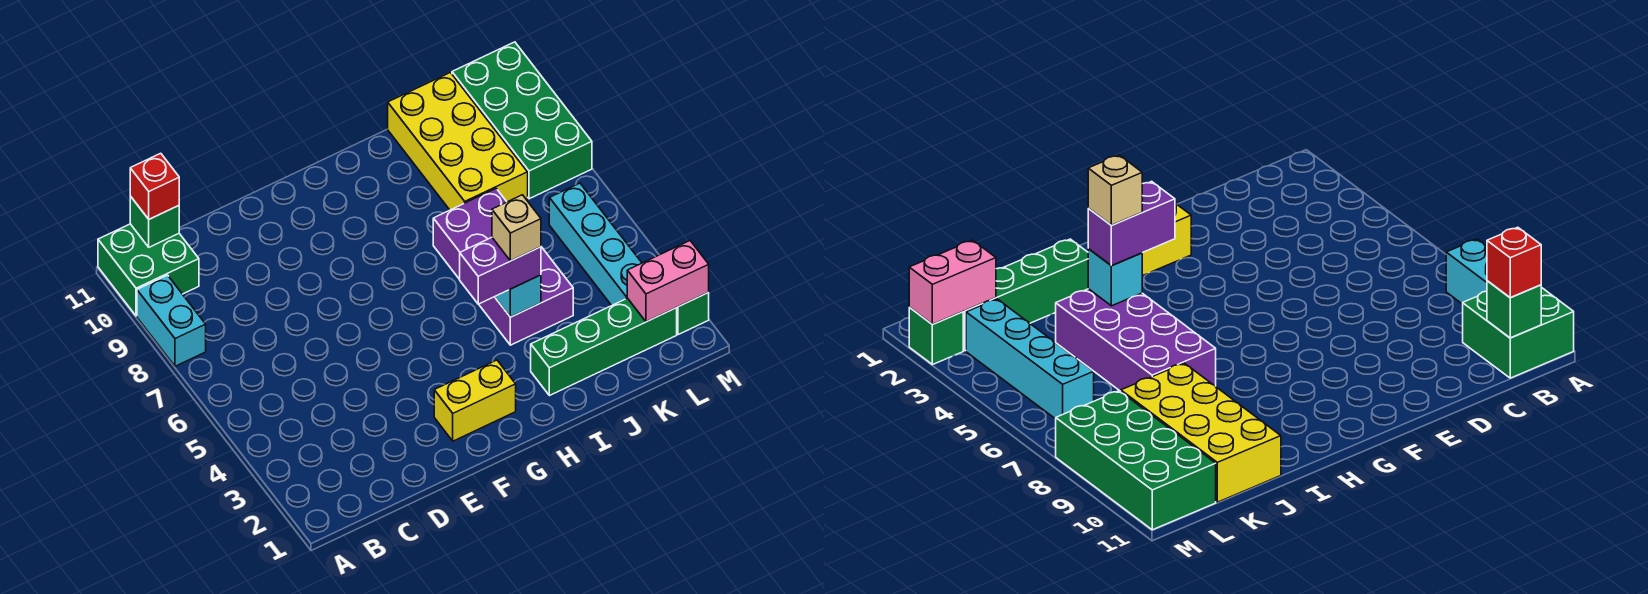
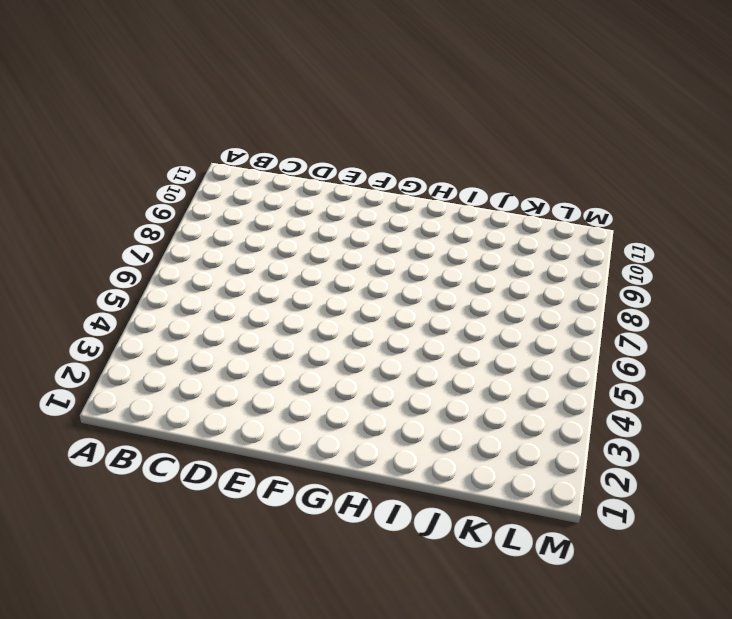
none -> cyan 1x2 brick [137,275,206,366]
none -> green 2x2 brick [98,224,199,316]
none -> yellow 1x2 brick [434,360,516,441]

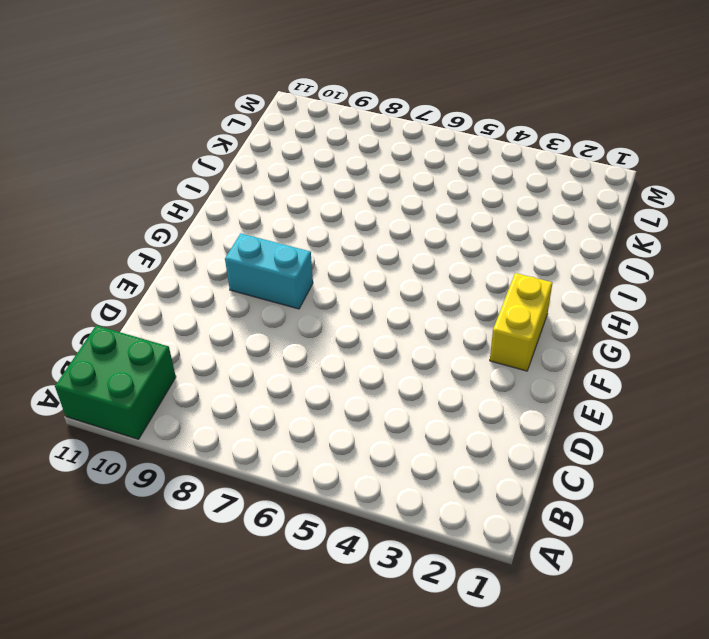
cyan 1x2 brick [225,233,313,309] -> cyan 1x2 brick moved to [137,275,206,366]
none -> green 1x4 brick [531,298,677,396]
none -> purple 2x4 brick [433,189,573,345]
none -> yellow 2x4 brick [388,73,528,210]

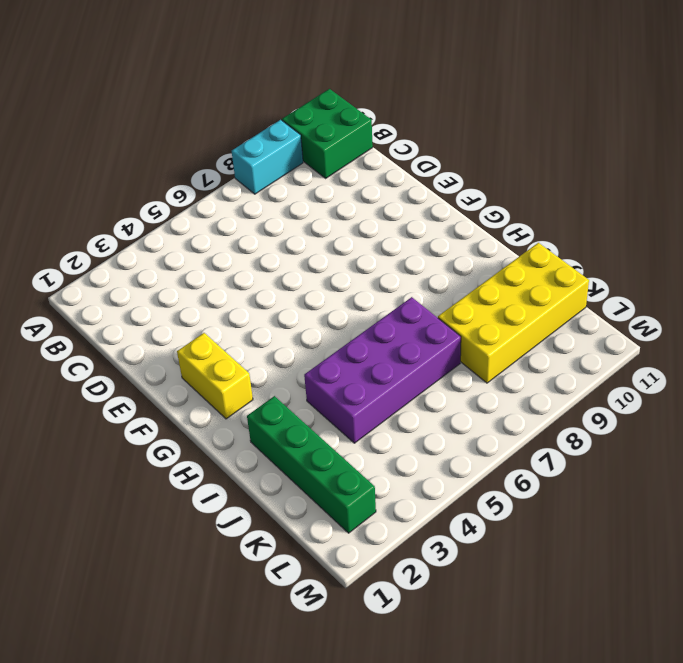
none -> cyan 1x4 brick [549,183,642,306]
none -> green 2x4 brick [452,42,592,199]
none -> green 1x1 brick [677,293,709,335]

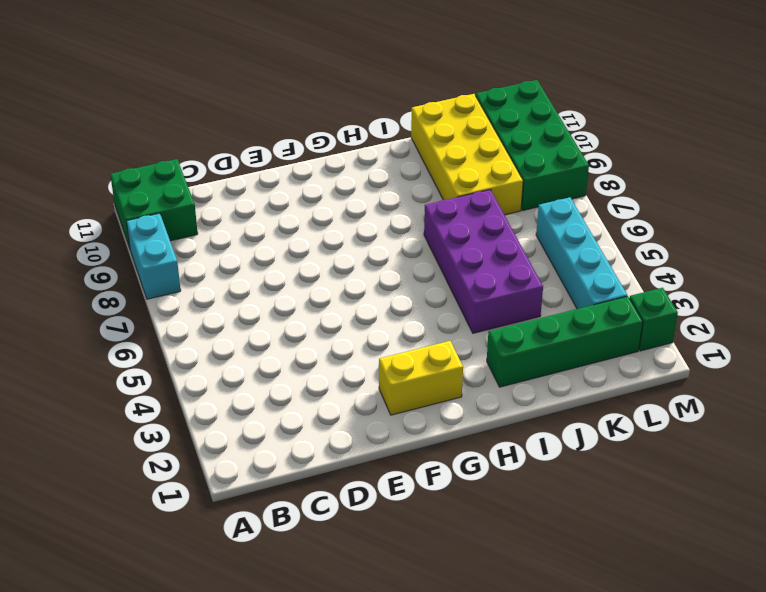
none -> green 1x1 brick [130,196,179,247]
none -> cyan 1x1 brick [495,275,541,317]
none -> pink 1x2 brick [627,241,709,322]

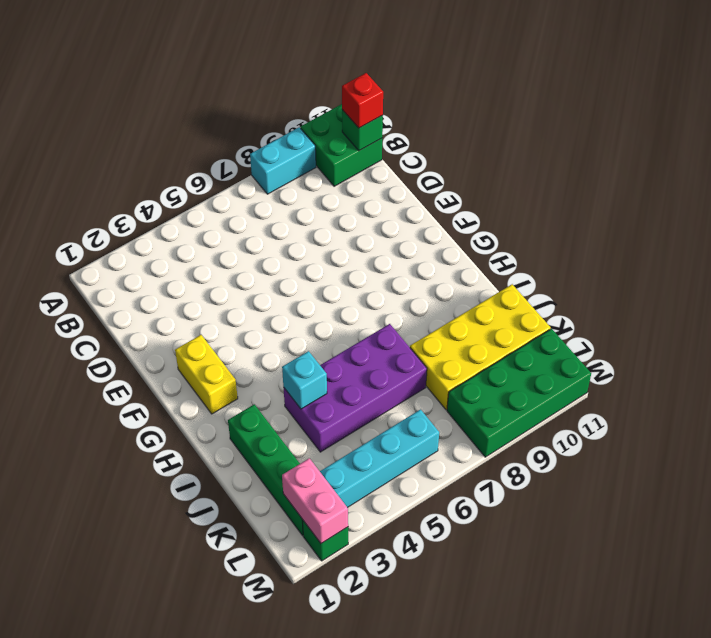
none -> purple 1x2 brick [460,238,541,304]
none -> tan 1x1 brick [492,195,541,261]

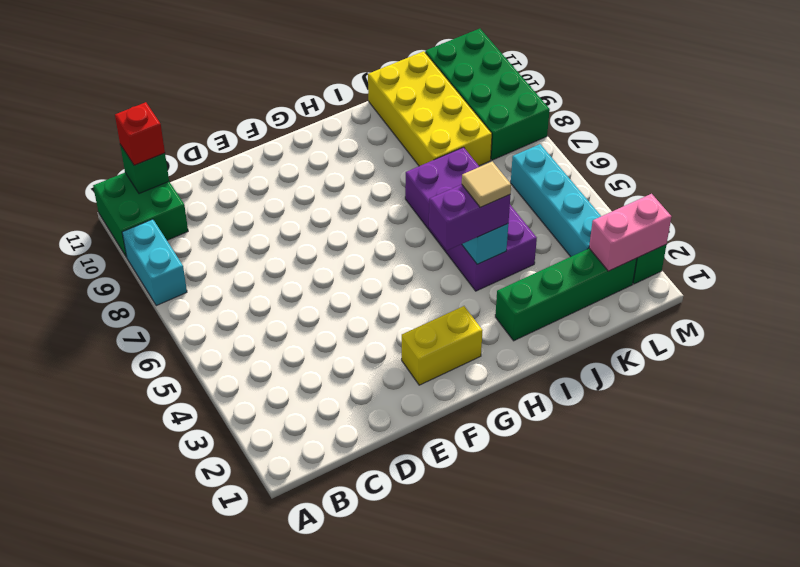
tan 1x1 tile [462,162,511,208] -> tan 1x1 brick [492,195,541,261]

